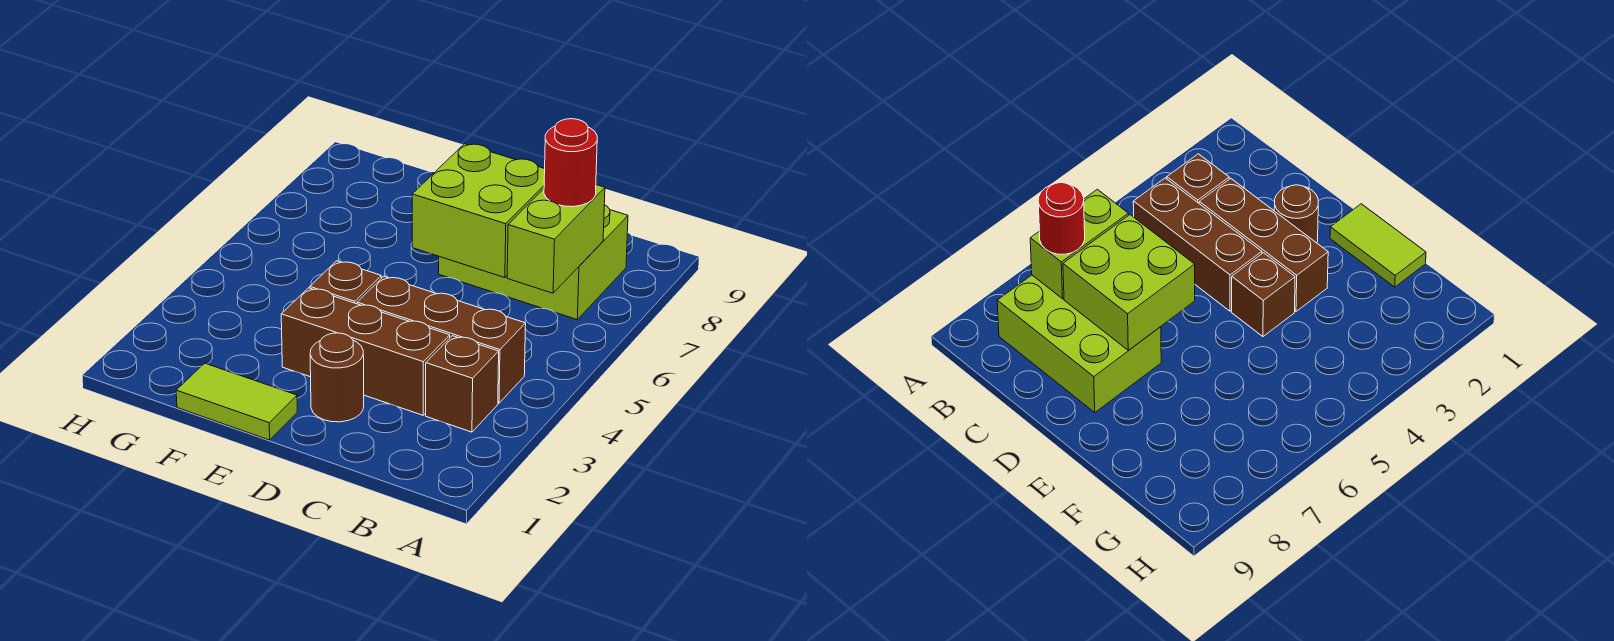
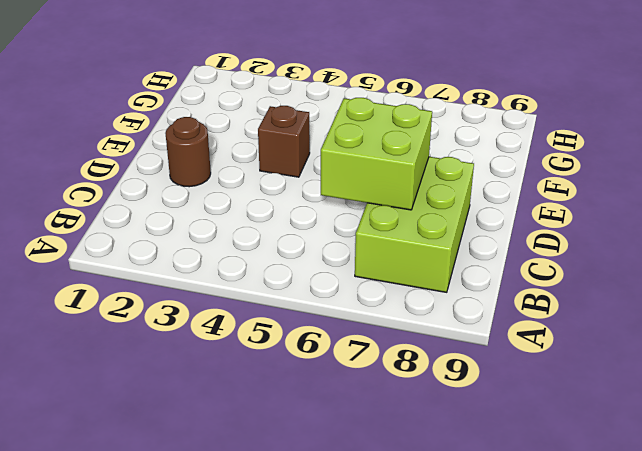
none -> brown 1x1 brick [426,336,499,432]
none -> brown 1x3 brick [357,276,526,403]

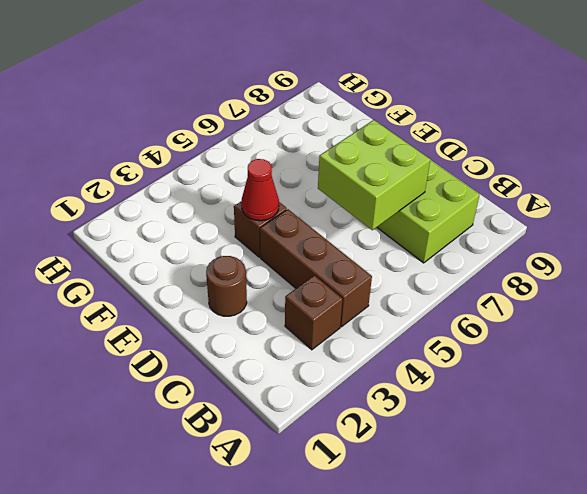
red 1x1 cone [241,159,279,221] -> none
none -> brown 1x3 brick [281,288,450,415]
none -> lime 1x2 tile [176,363,297,440]

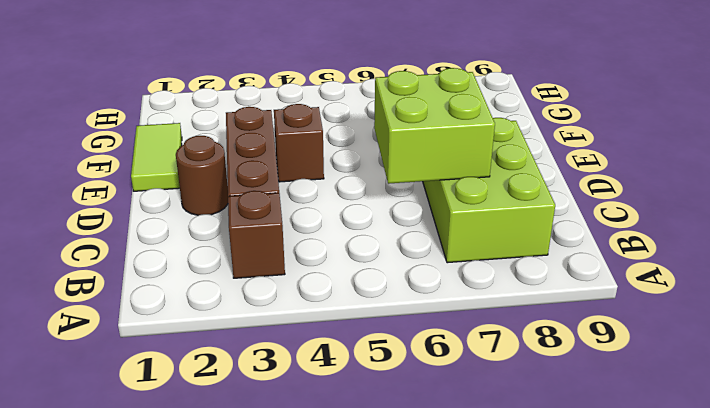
none -> brown 1x3 brick [357,276,526,403]
none -> lime 1x2 brick [507,185,605,293]

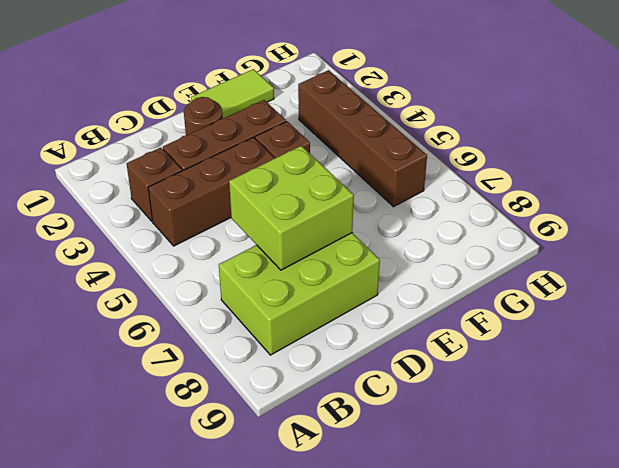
brown 1x4 brick [298,70,427,207] -> none
none -> lime 1x2 brick [507,185,605,293]
none -> red 1x1 round brick [544,119,597,207]

